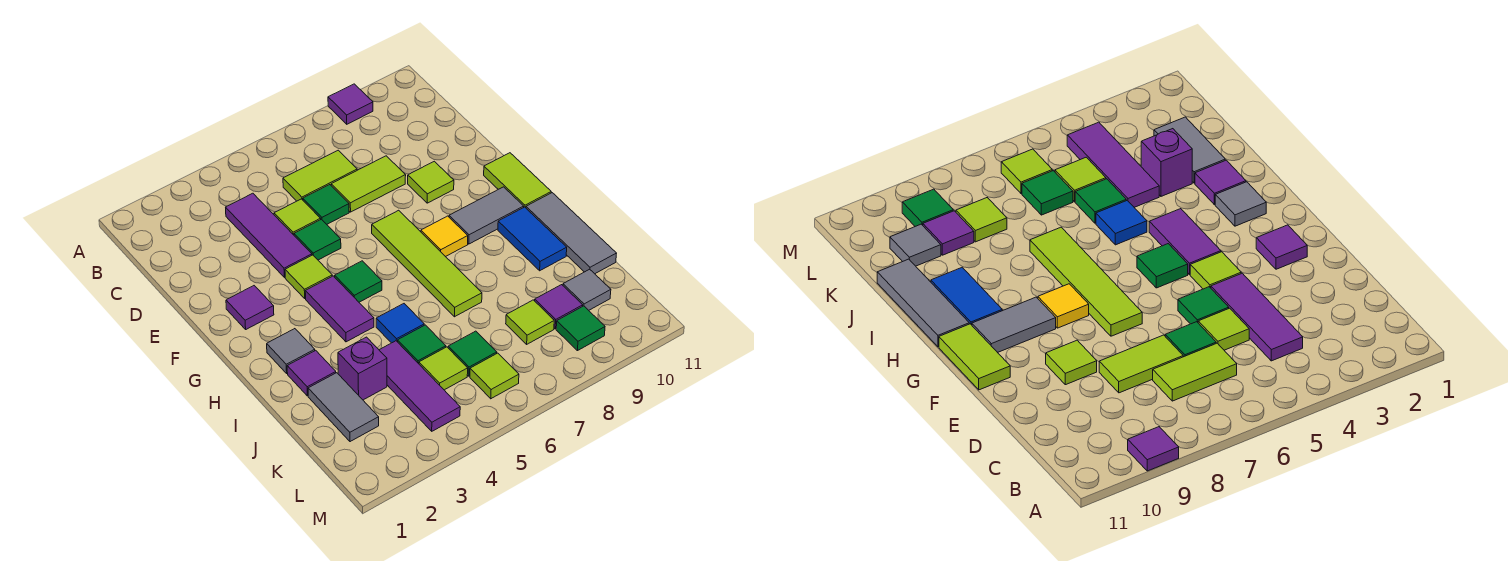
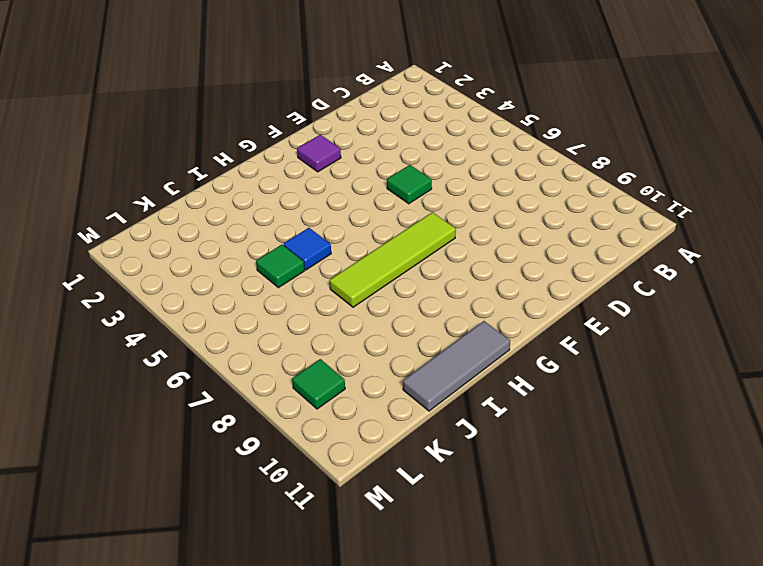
none -> purple 1x1 tile [328,84,373,124]
none -> purple 1x3 tile [226,193,312,277]
none -> lime 1x2 tile [283,150,357,201]
none -> lime 1x1 tile [274,199,321,235]

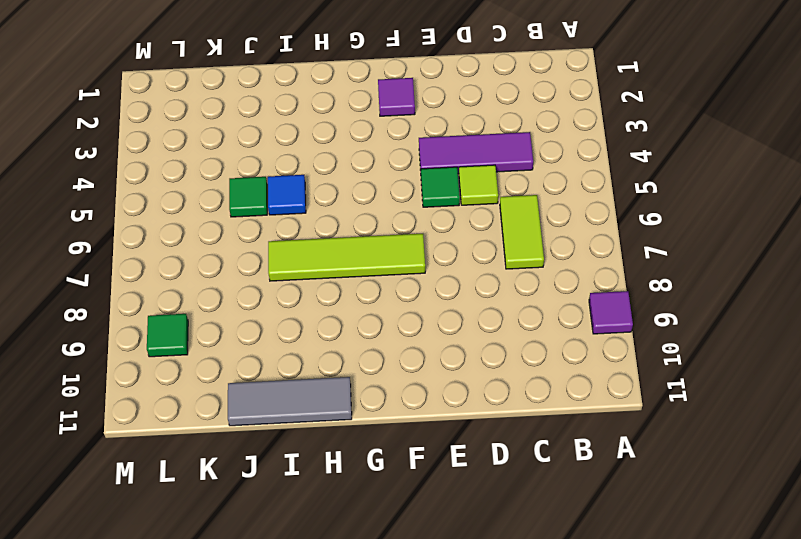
none -> green 1x1 tile [303,185,349,224]
none -> lime 1x2 tile [331,156,406,212]
none -> lime 1x1 tile [408,161,454,203]
none -> lime 1x1 tile [285,255,332,298]

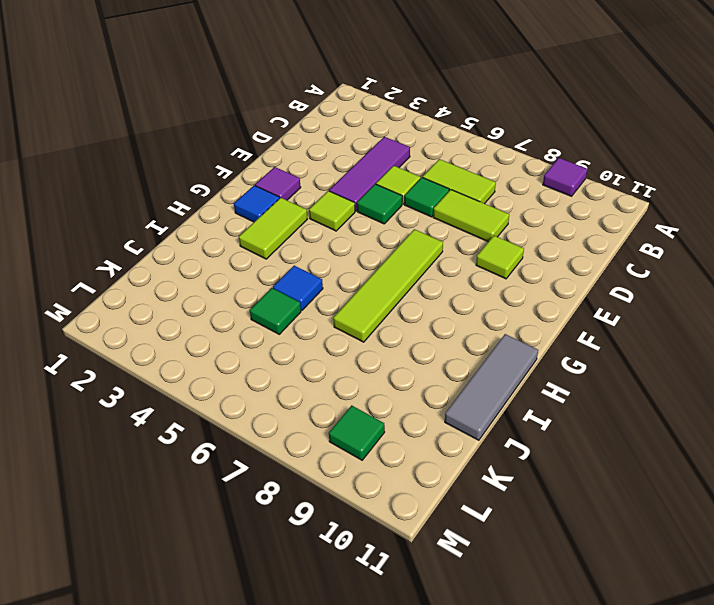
blue 1x1 tile [234,185,280,222] -> none
lime 1x2 tile [239,198,307,259] -> lime 1x2 tile moved to [484,153,551,208]
none -> purple 1x2 tile [305,276,374,342]
none -> green 1x1 tile [335,261,382,302]
none -> yellow 1x1 tile [421,216,468,257]
none -> grey 1x2 tile [449,187,524,244]

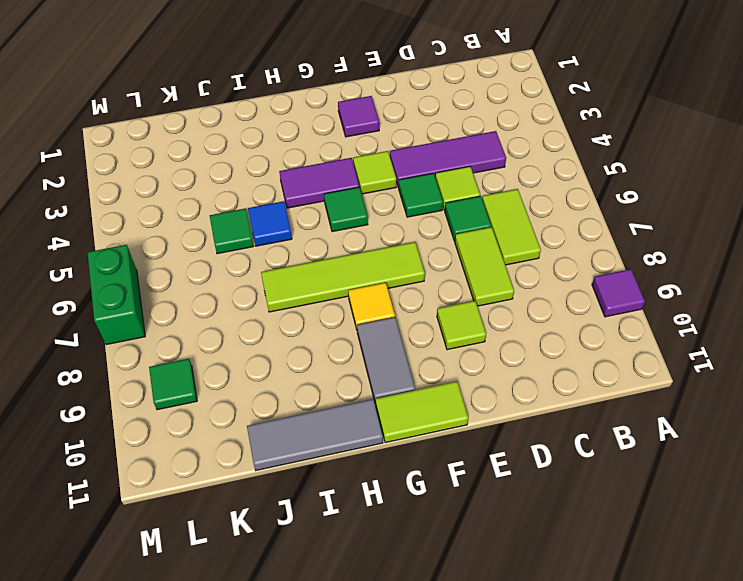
green 1x2 brick [87,245,145,345] -> none
none -> grey 1x1 tile [267,329,315,373]
none -> blue 1x2 tile [498,207,567,271]
none -> purple 1x1 tile [287,350,336,396]
none -> grey 1x2 tile [308,373,379,442]

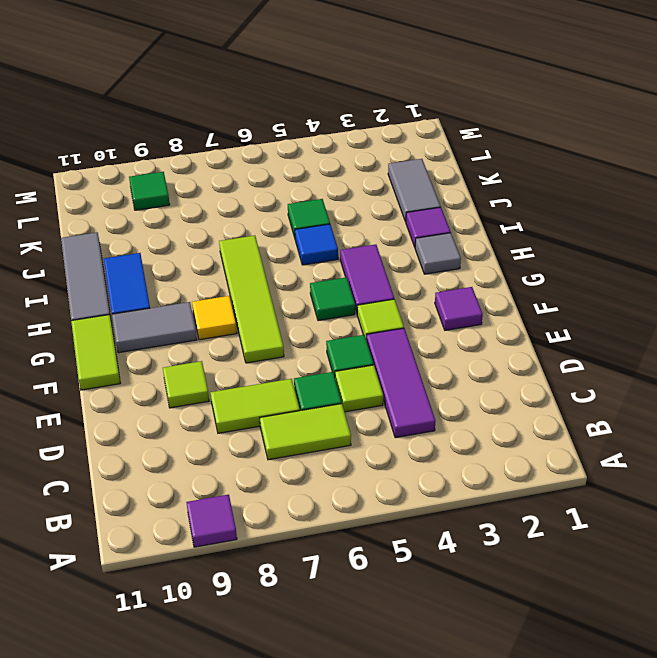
none -> purple 1x1 brick [338,337,387,400]
none -> purple 1x3 tile [379,341,460,431]
none -> lime 1x1 tile [419,347,468,390]
none -> green 1x1 tile [448,331,497,376]

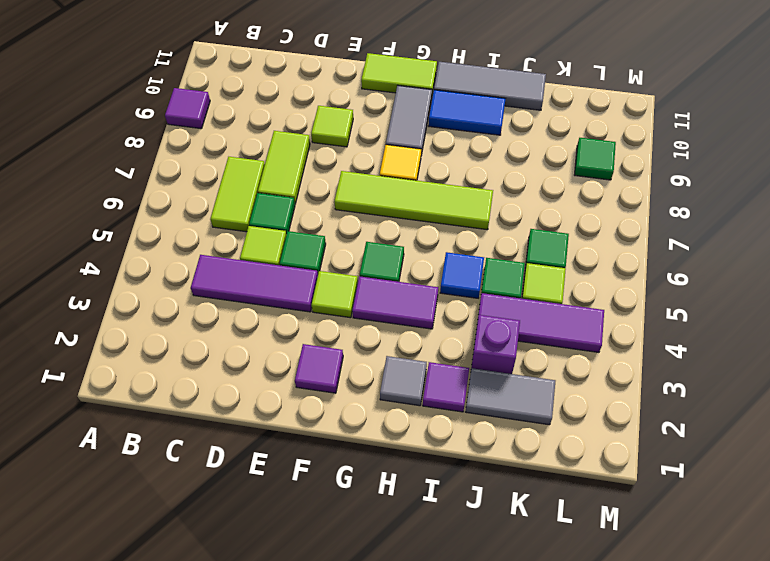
none -> lime 1x1 tile [506,300,554,344]
none -> purple 1x1 tile [535,285,583,329]
none -> grey 1x1 tile [563,269,611,310]
none -> lime 1x1 tile [470,353,519,399]

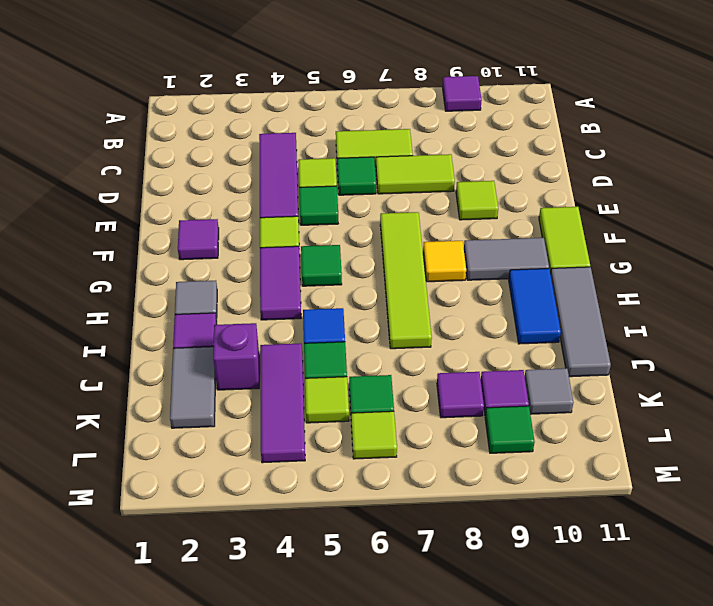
purple 1x1 tile [437,372,484,418] -> lime 1x1 tile [506,300,554,344]

